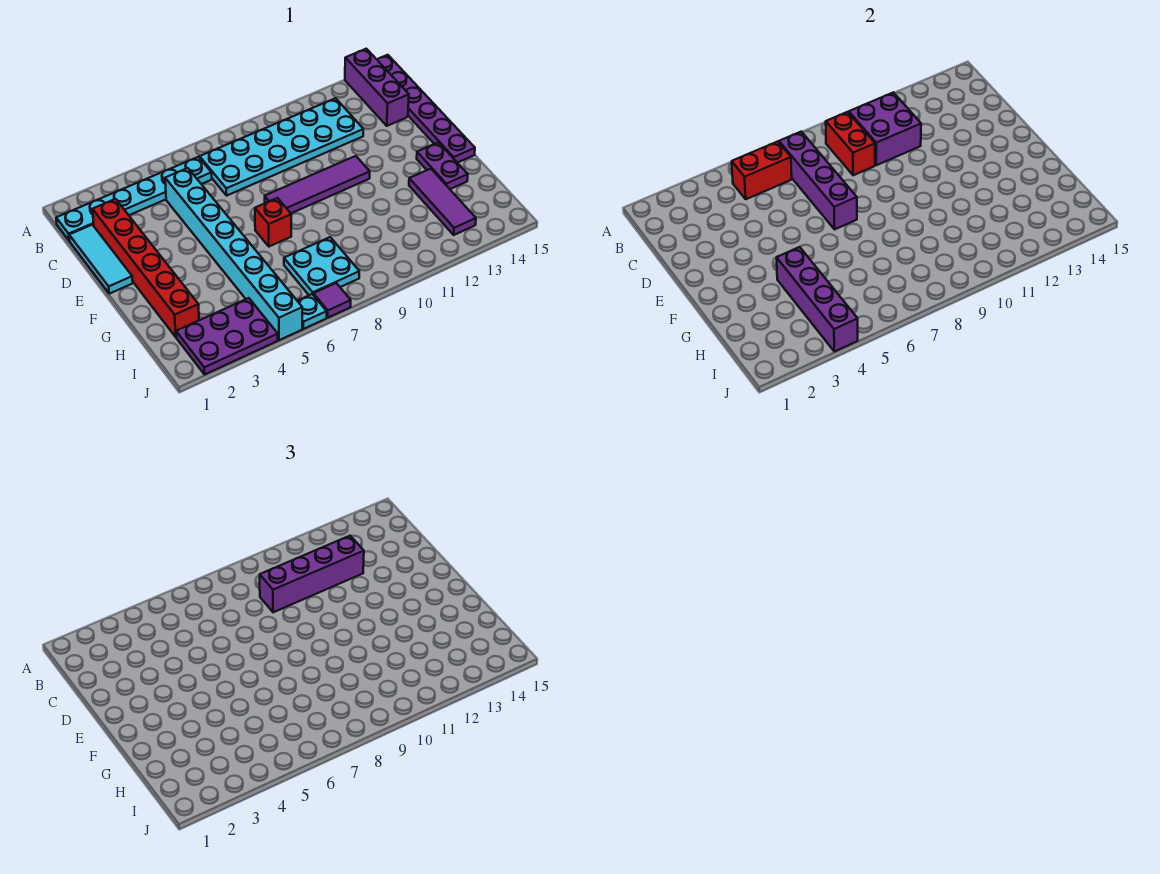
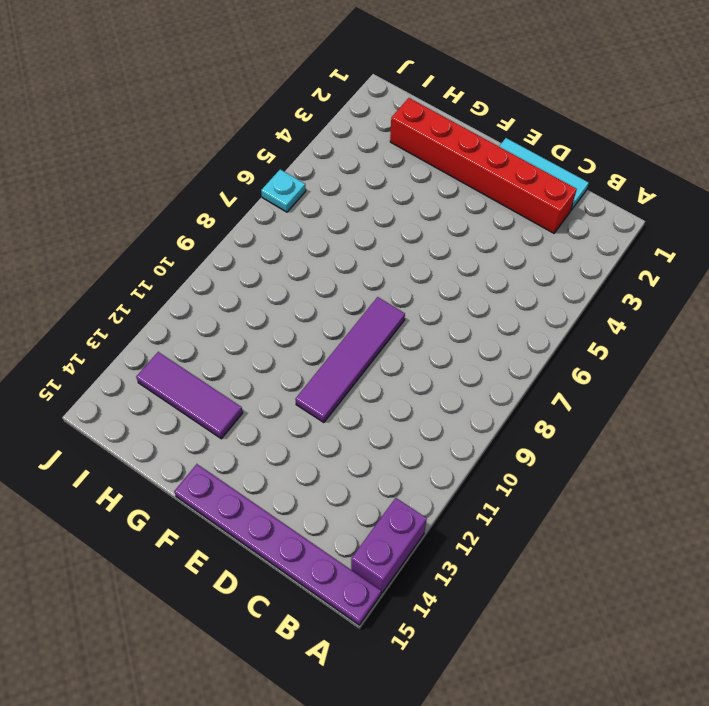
purple 1x2 brick [351,498,427,593] -> purple 1x3 brick [345,49,409,126]
none -> cyan 1x6 plate [56,157,212,241]
none -> cyan 2x6 plate [200,98,363,195]
none -> cyan 1x8 brick [165,168,302,340]

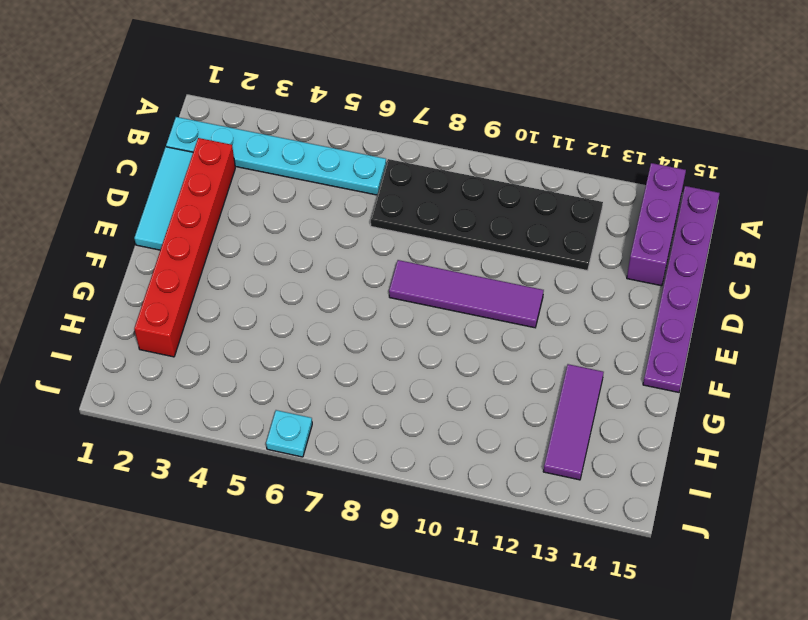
black 2x6 plate [371,159,603,271] -> cyan 2x6 plate [200,98,363,195]
none -> cyan 1x8 brick [165,168,302,340]
none -> red 1x1 brick [255,198,291,247]
none -> purple 1x2 plate [417,142,468,189]

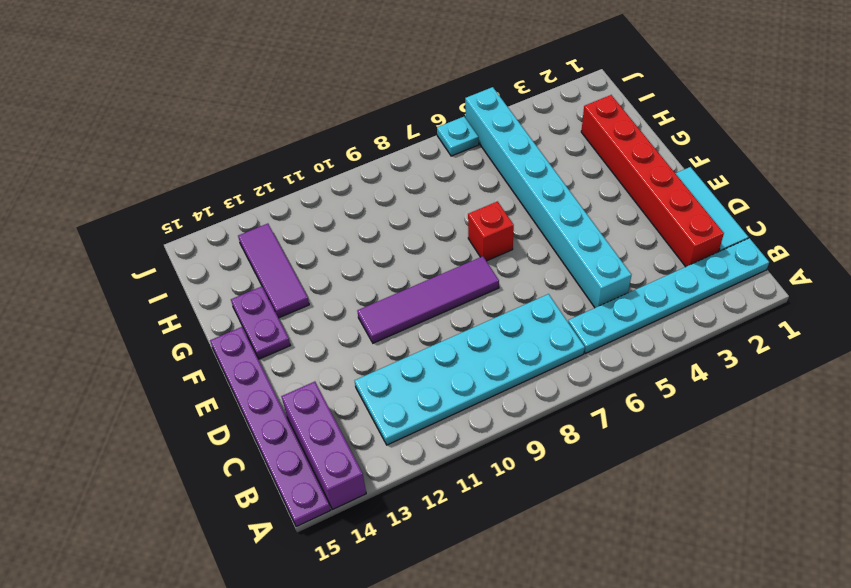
none -> cyan 2x2 plate [284,237,359,295]
none -> purple 2x3 plate [176,298,278,374]
none -> purple 1x1 tile [313,283,351,318]

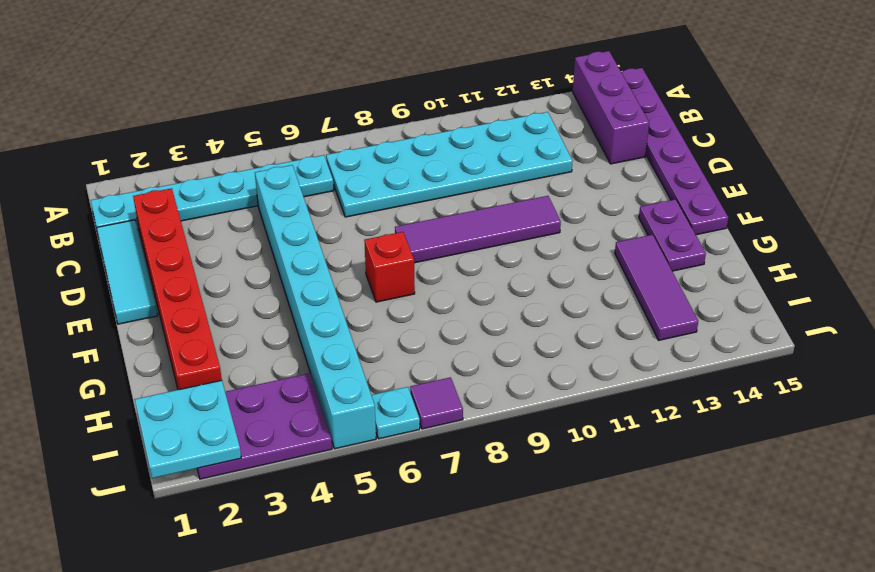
cyan 2x2 plate [135,380,241,478] -> cyan 2x2 plate moved to [284,237,359,295]
none -> red 1x2 brick [732,142,792,199]
none -> purple 1x4 brick [779,132,857,229]
none -> red 1x2 brick [826,112,875,175]

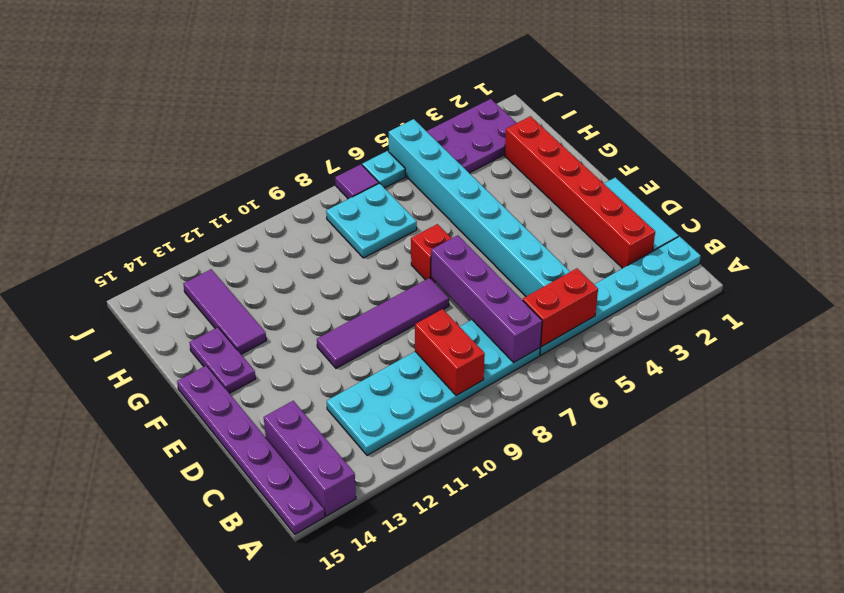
none -> purple 2x2 brick [849,92,921,165]
none -> purple 1x4 brick [777,247,858,352]
none -> purple 1x4 brick [260,536,364,612]

